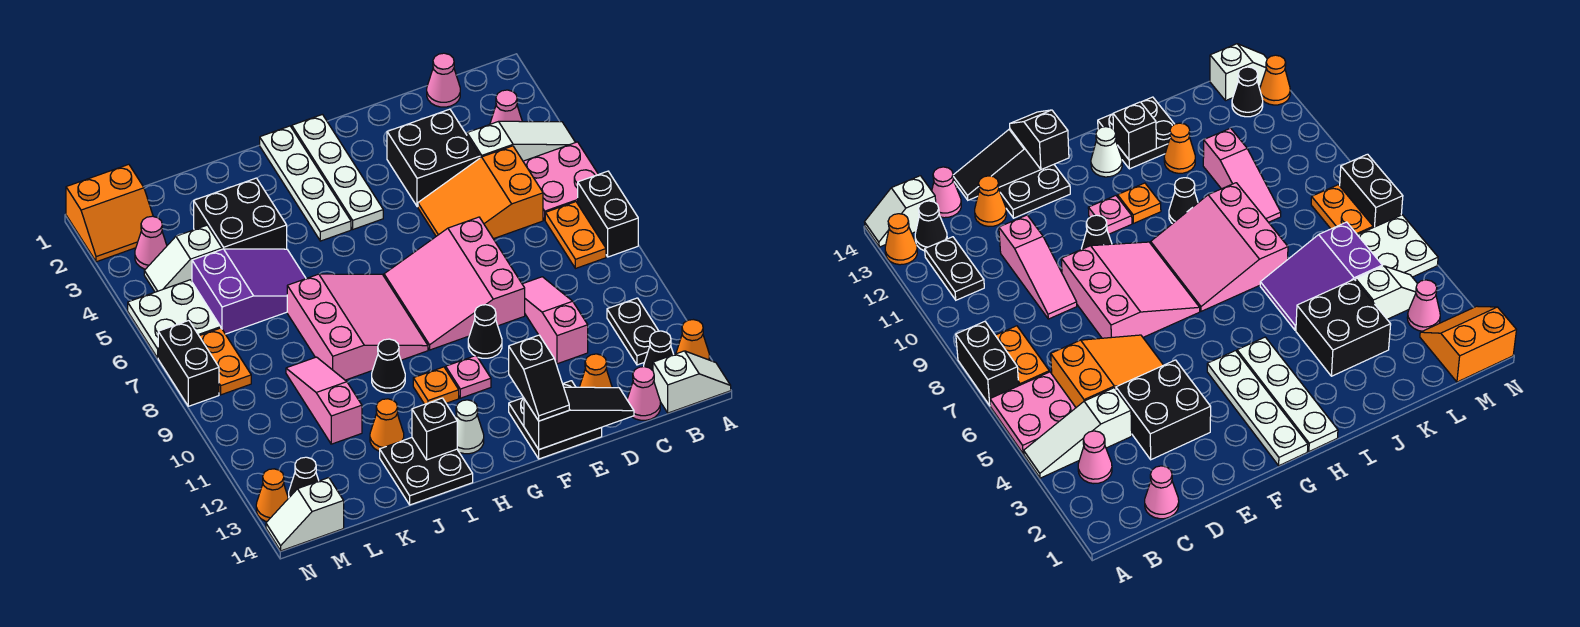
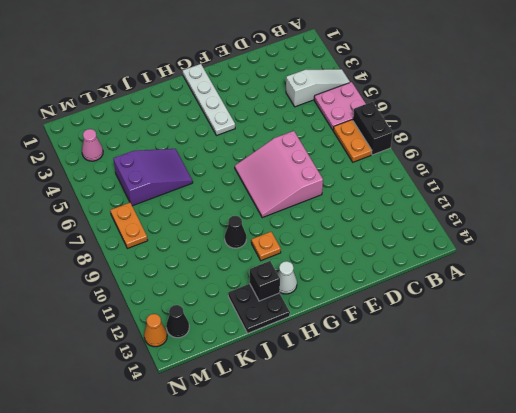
none -> orange 1x1 cone [676,320,709,360]
none -> white 1x2 slope [653,351,731,413]
none -> pink 1x1 cone [490,90,522,124]
none -> black 1x2 plate [607,298,658,365]

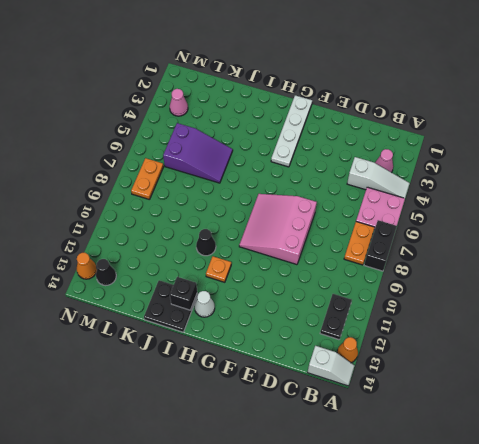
none -> black 1x1 cone [644,331,674,371]
none -> pink 1x1 cone [427,53,460,107]
none -> orange 2x3 slope [418,146,543,239]
none -> pink 1x1 cone [627,367,660,420]

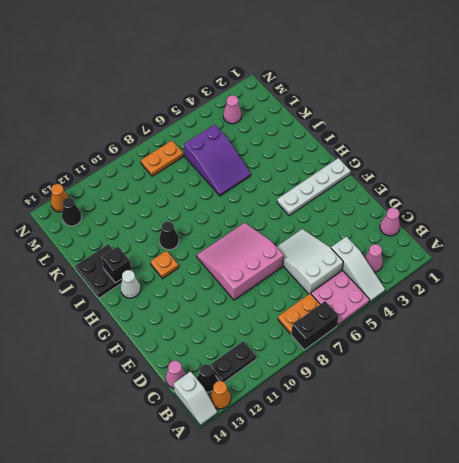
white 2x3 slope [277,229,343,294] -> orange 2x3 slope [418,146,543,239]
none -> black 2x2 brick [387,109,480,207]
none -> pink 1x3 slope [522,277,588,364]
none -> orange 1x1 cone [580,354,612,388]
none -> black 2x2 plate [509,381,602,459]

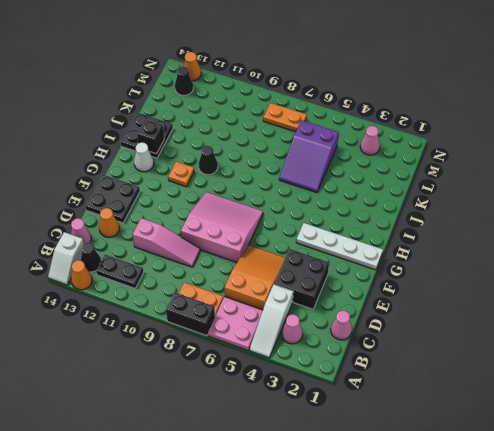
none -> black 1x1 cone [468,305,502,358]
none -> pink 1x1 plate [446,356,491,398]
none -> white 1x4 plate [260,126,351,241]
none -> pink 3x3 slope [287,274,428,380]

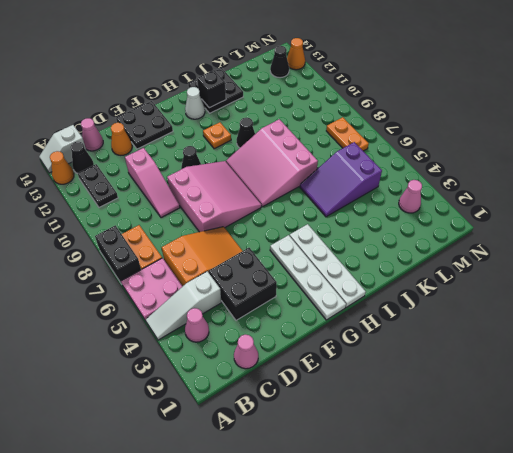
none -> pink 1x1 plate [446,356,491,398]
none -> black 2x2 brick [194,178,287,249]
none -> orange 1x1 cone [370,399,404,451]
none -> pink 1x3 slope [286,357,362,444]

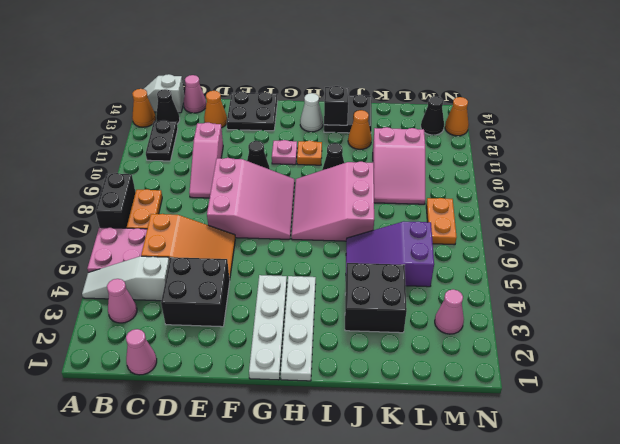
pink 2x3 slope [373,127,425,204] -> pink 1x3 slope [286,357,362,444]
none -> white 1x2 slope [144,225,222,292]
none -> orange 2x2 slope [66,164,153,262]
none -> white 2x2 plate [128,280,221,358]
none -> white 1x2 slope [266,478,344,551]

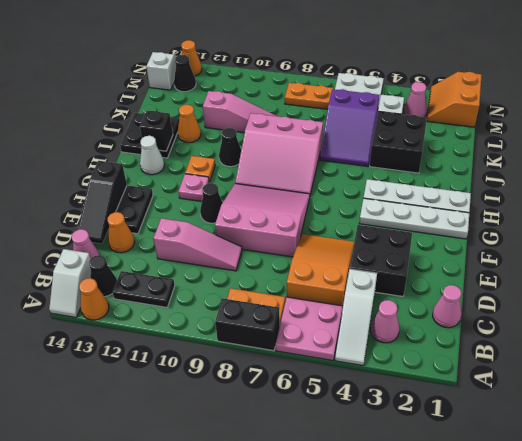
none -> black 1x2 brick [158,321,219,406]
none -> black 1x2 slope [509,335,569,421]

